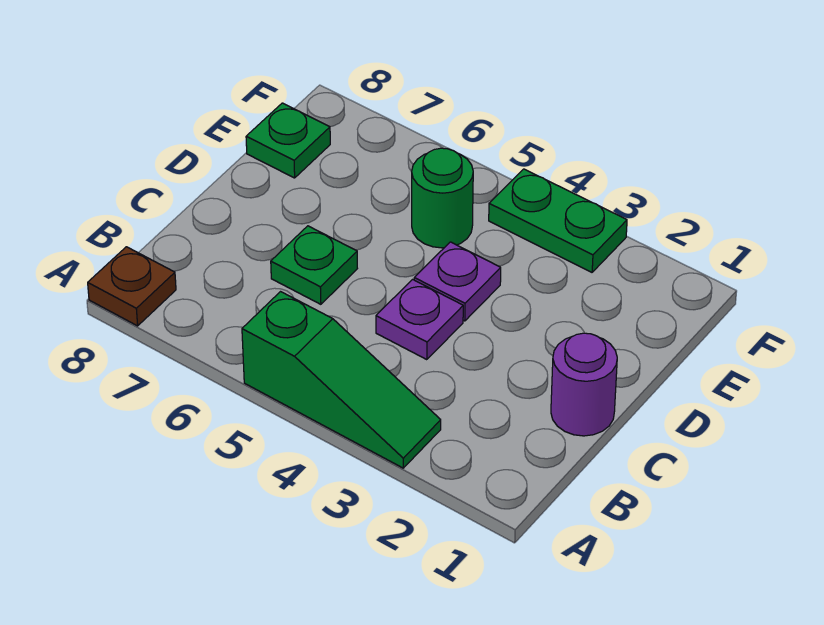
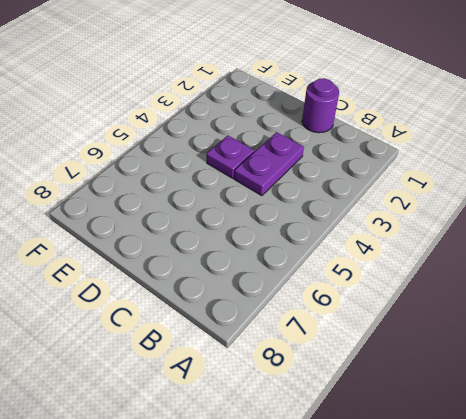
purple 1x2 plate [234,132,304,196] -> purple 1x1 plate [376,279,463,360]
none -> green 1x3 slope [242,292,441,468]
none -> brown 1x1 plate [88,247,176,326]

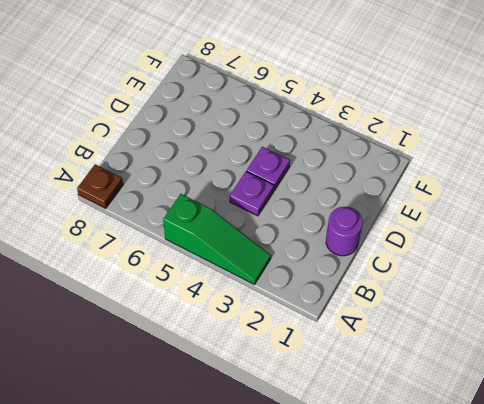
none -> green 1x1 plate [271,226,357,304]
none -> green 1x1 round brick [412,148,473,248]

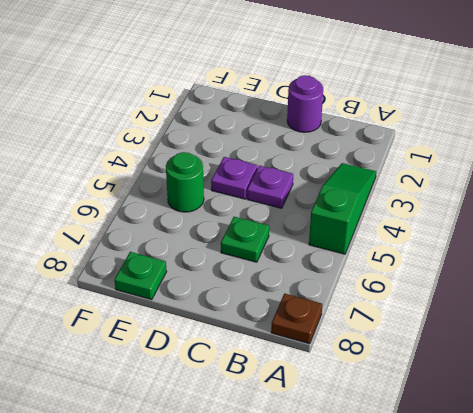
none -> green 1x2 plate [489,169,627,272]

